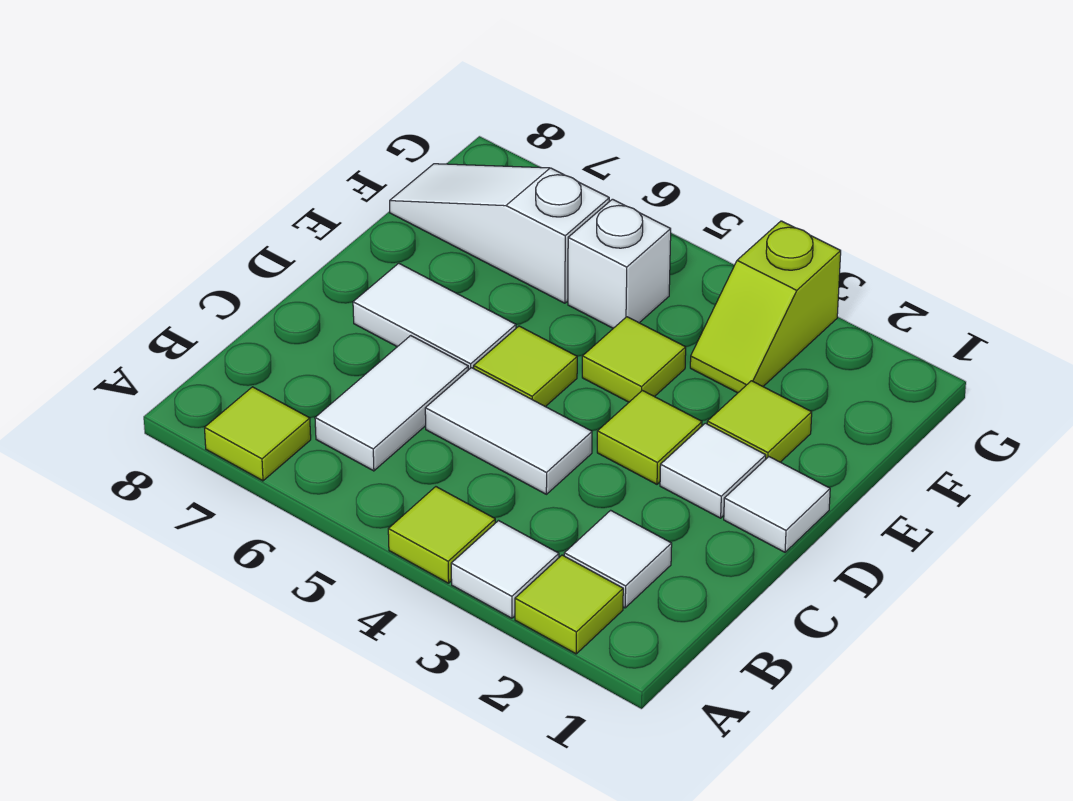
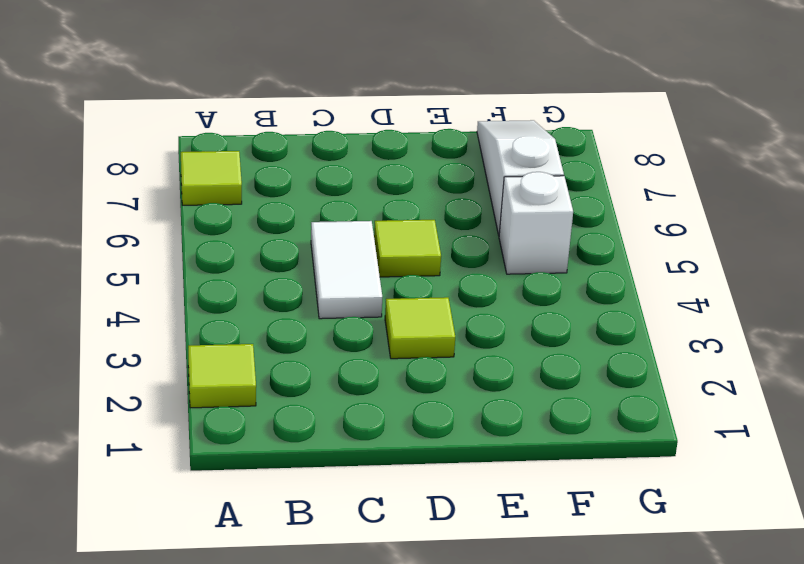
none -> white 1x1 tile [451,521,559,618]
none -> lime 1x1 tile [388,487,495,583]
none -> white 1x1 tile [564,510,672,608]

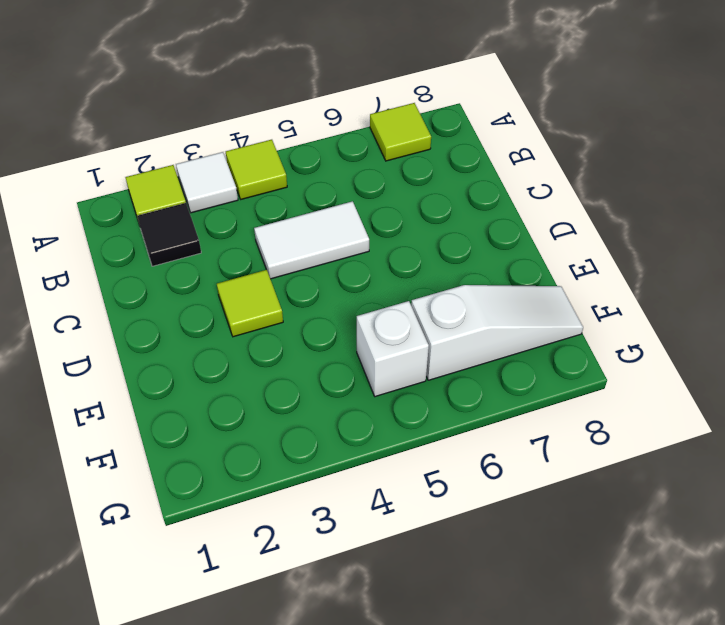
black 1x1 tile [137,203,201,266] -> white 1x1 tile [564,510,672,608]
none -> white 1x2 tile [315,336,468,471]
none -> white 1x1 tile [724,457,830,552]
none -> white 1x1 tile [660,423,766,518]

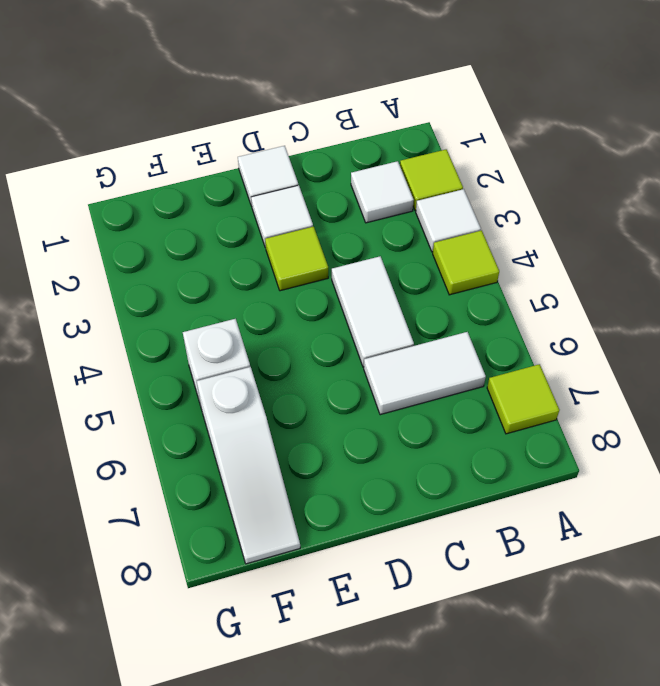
none -> lime 1x1 tile [474,326,577,407]
none -> white 1x2 tile [353,263,516,370]
none -> lime 1x1 tile [707,381,812,462]

